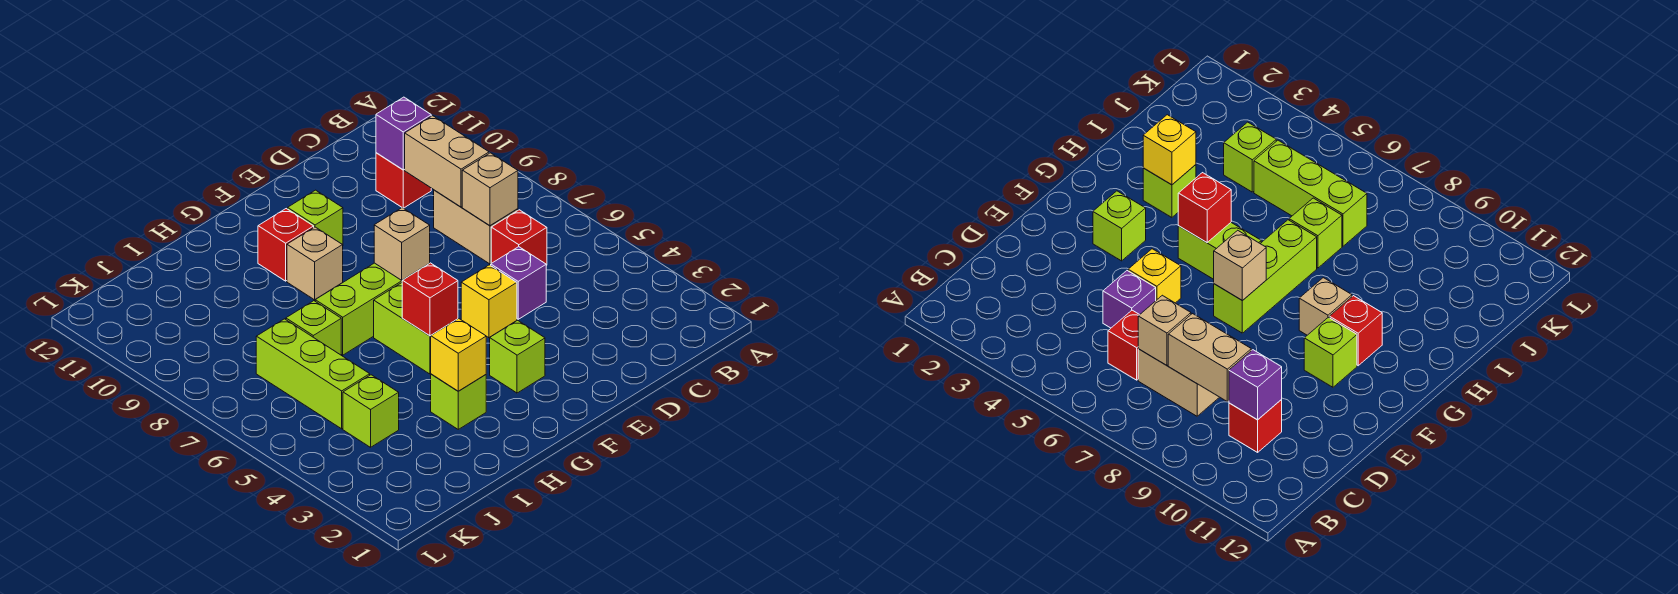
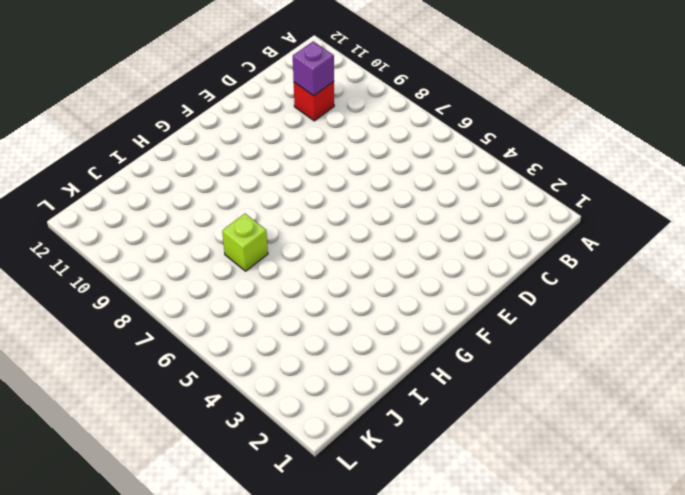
none -> red 1x1 brick [491,210,547,266]
none -> tan 1x2 brick [434,190,518,264]
none -> purple 1x1 brick [491,247,546,319]

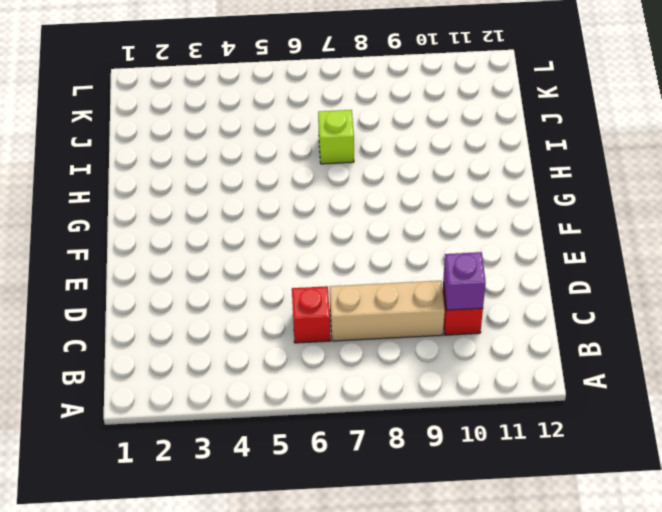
tan 1x3 brick [330,281,445,341] -> tan 1x2 brick [434,190,518,264]
none -> purple 1x1 brick [491,247,546,319]
none -> yellow 1x1 brick [461,265,517,338]
none -> lime 1x1 brick [490,320,545,393]

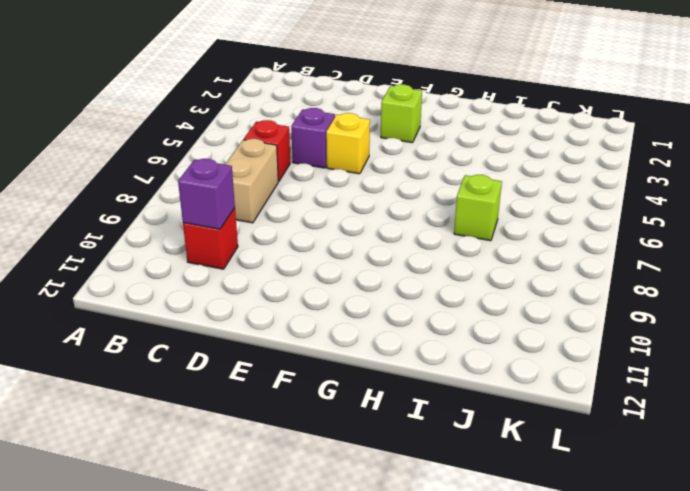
none -> lime 1x3 brick [315,263,402,355]
none -> lime 1x1 brick [288,190,343,245]
none -> lime 1x2 brick [374,283,431,374]

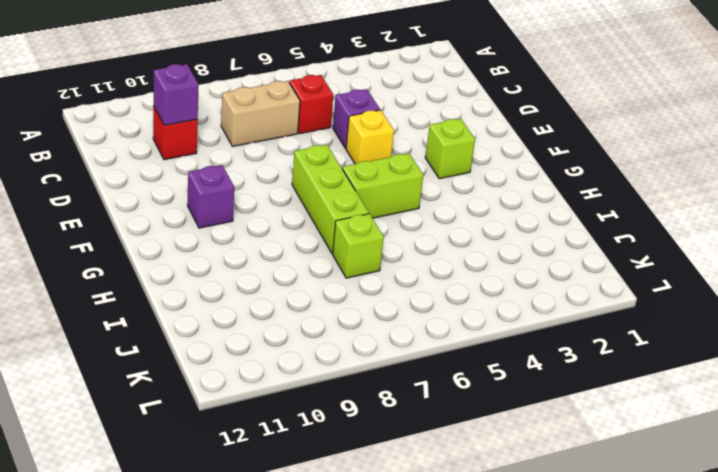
purple 1x1 brick [188,165,234,228] -> lime 1x1 brick [288,190,343,245]
none -> tan 1x1 brick [287,227,343,300]
none -> red 1x1 brick [258,209,314,281]
none -> lime 1x1 brick [431,374,486,429]

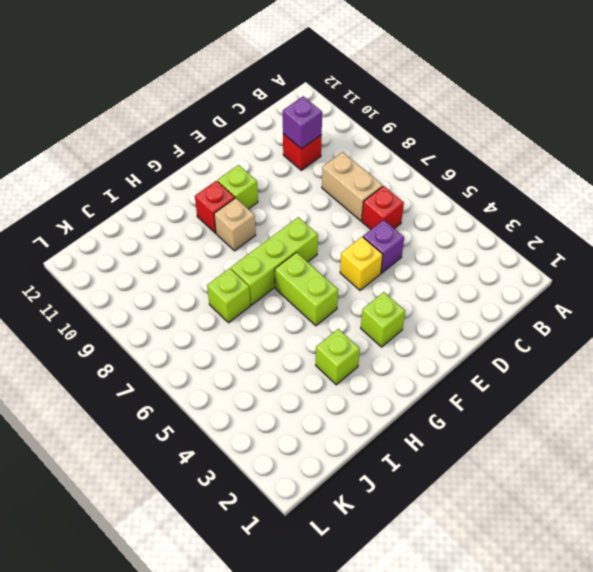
none -> lime 1x1 brick [343,375,399,447]
none -> lime 1x3 brick [256,319,370,429]
none -> tan 1x1 brick [462,153,518,226]

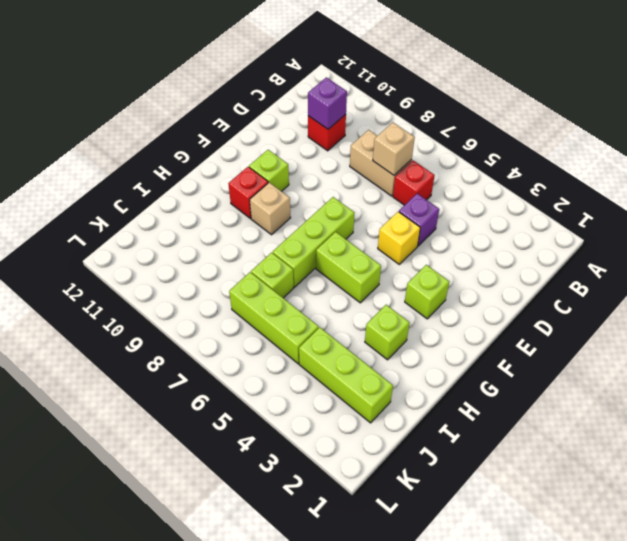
lime 1x3 brick [299,327,393,423] -> lime 1x1 brick [343,375,399,447]
none -> tan 1x2 brick [404,116,489,207]
none -> tan 1x1 brick [374,208,430,280]
none -> red 1x1 brick [402,263,458,336]

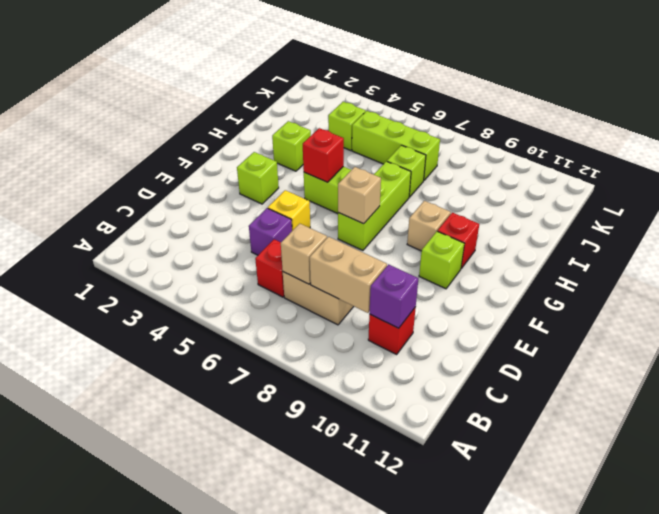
none -> yellow 1x1 brick [431,319,486,391]

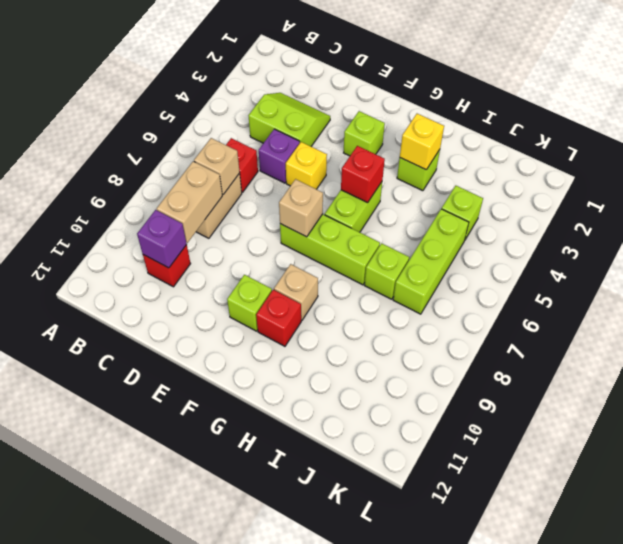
lime 2x2 slope [248,93,330,146] -> none

